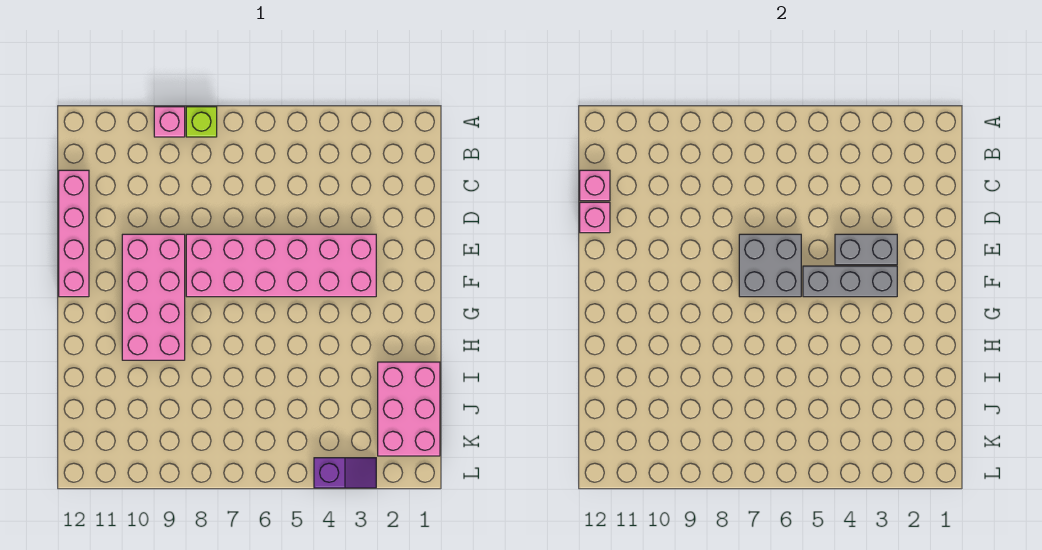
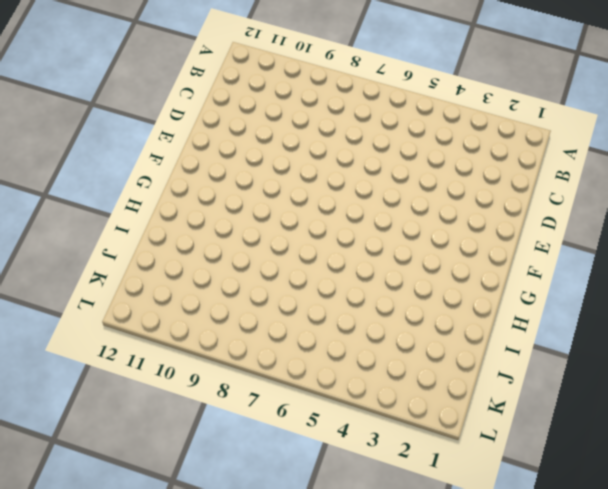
none -> lime 1x1 brick [186,107,217,137]
none -> pink 1x1 brick [154,107,185,137]
none -> pink 1x4 brick [59,170,89,297]

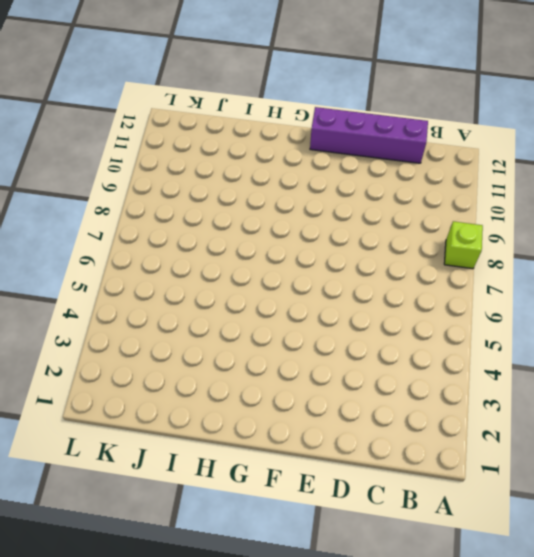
purple 1x4 brick [310,107,428,163] -> pink 1x4 brick [59,170,89,297]
none -> pink 1x1 brick [154,107,185,137]
none -> pink 2x6 brick [186,234,376,297]
none -> pink 2x4 brick [122,234,185,360]

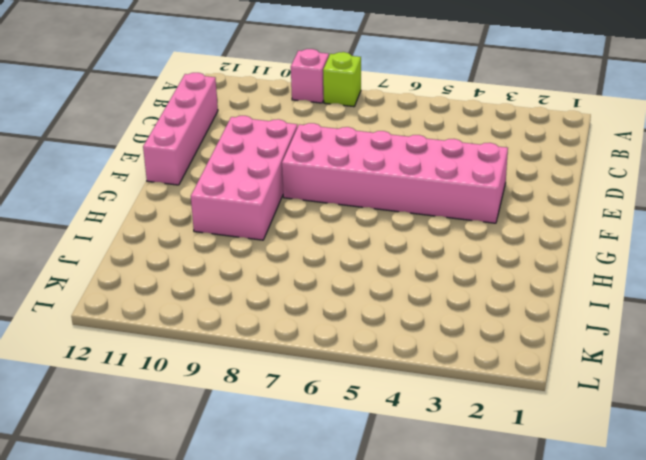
none -> pink 2x3 brick [378,362,440,456]
none -> purple 1x2 slope [314,458,376,488]
none -> pink 1x1 brick [580,170,610,201]

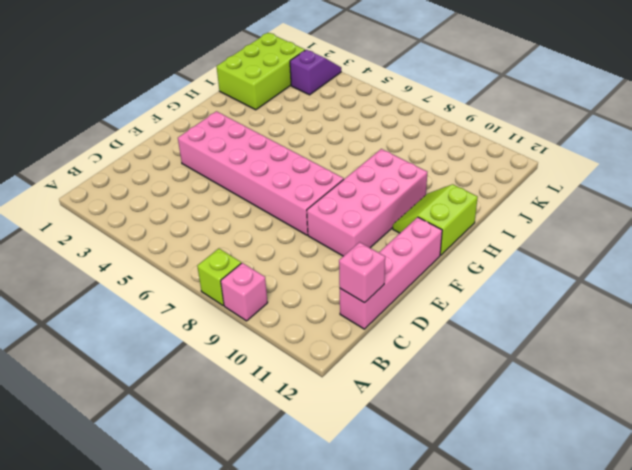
lime 2x2 slope [393,184,478,255] -> none
lime 2x3 brick [216,33,305,110] -> pink 2x3 brick [378,362,440,456]
purple 1x2 slope [290,50,341,95] -> purple 1x2 slope turned to [314,458,376,488]
none -> pink 1x1 brick [580,202,610,233]
none -> grey 1x2 brick [835,234,897,265]
none -> grey 2x2 brick [739,234,801,297]

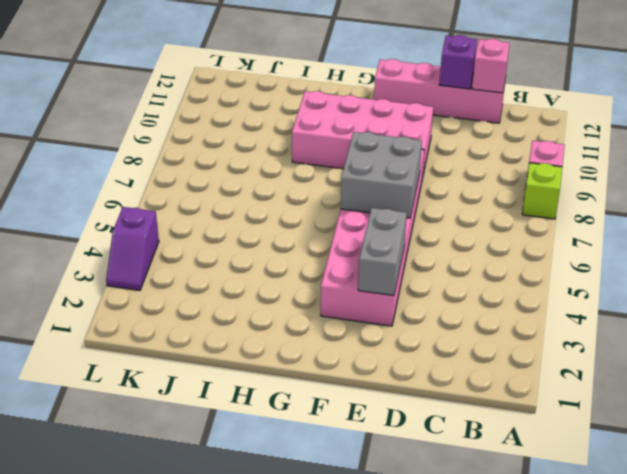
purple 1x1 brick [439,35,477,89] -> pink 1x1 brick [580,202,610,233]
none -> pink 2x3 brick [378,362,440,456]
none -> grey 1x3 brick [803,266,897,297]

